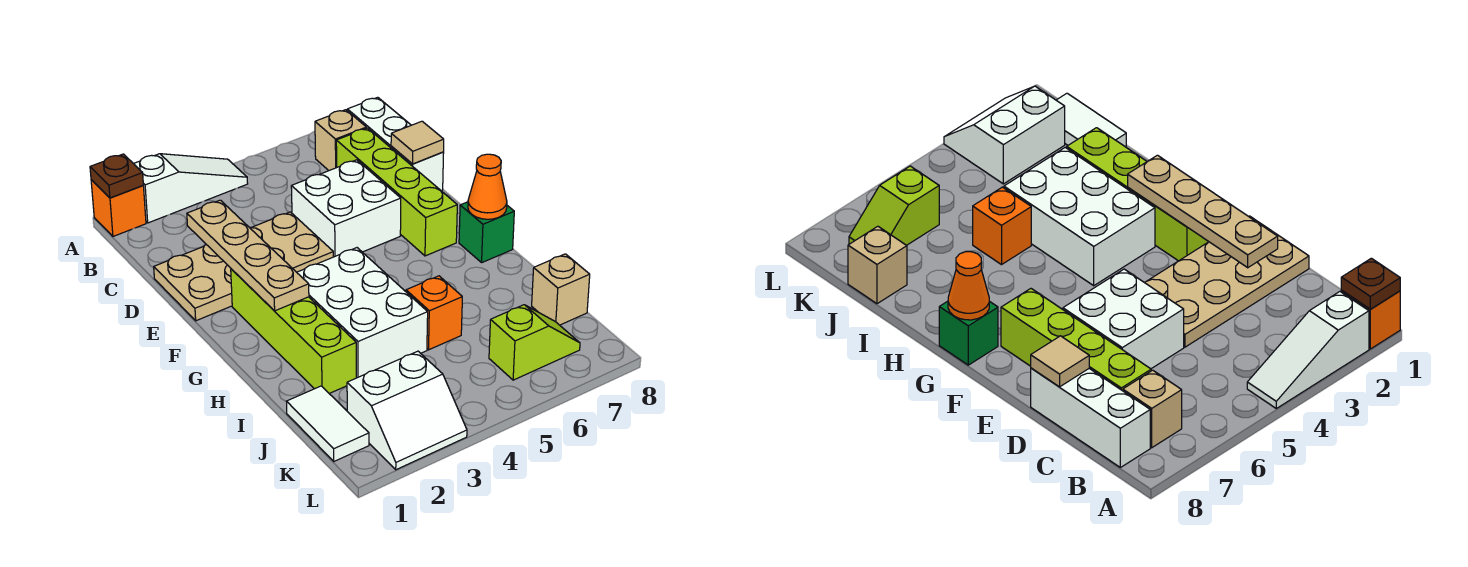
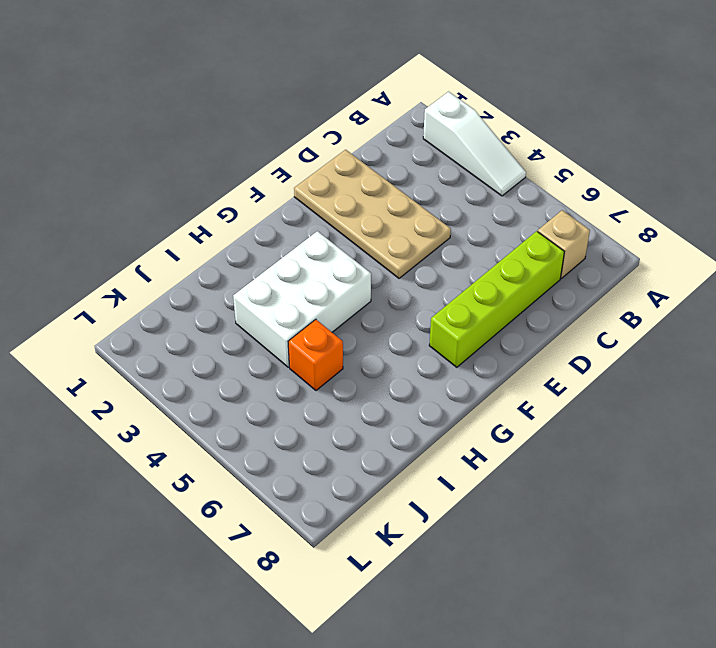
none -> orange 1x1 brick [91,180,146,236]
none -> white 1x3 brick [347,97,444,190]
none -> white 2x2 brick [291,160,401,257]

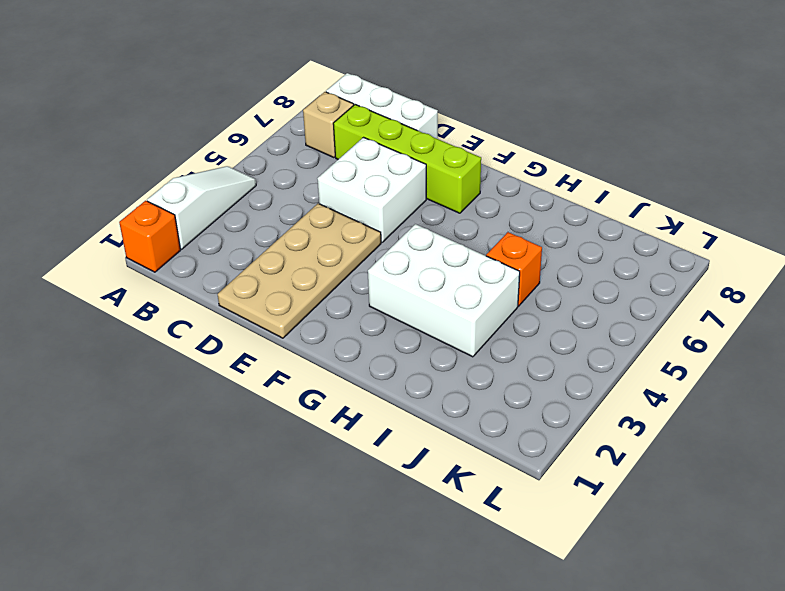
none -> lime 1x4 brick [231,269,356,393]
none -> green 1x1 brick [459,202,514,262]
none -> white 1x2 tile [287,386,369,461]

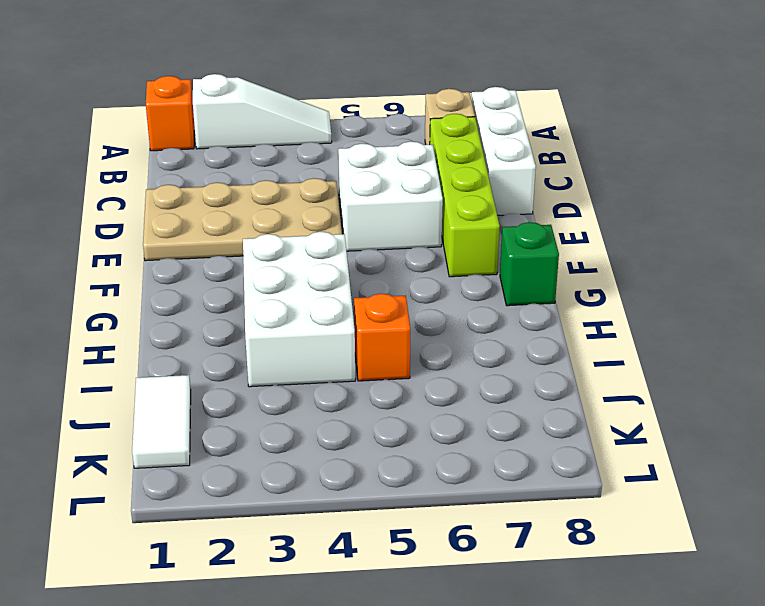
none -> lime 1x4 brick [231,269,356,393]
none -> tan 1x1 brick [532,254,590,325]
none -> white 2x2 slope [347,351,467,470]

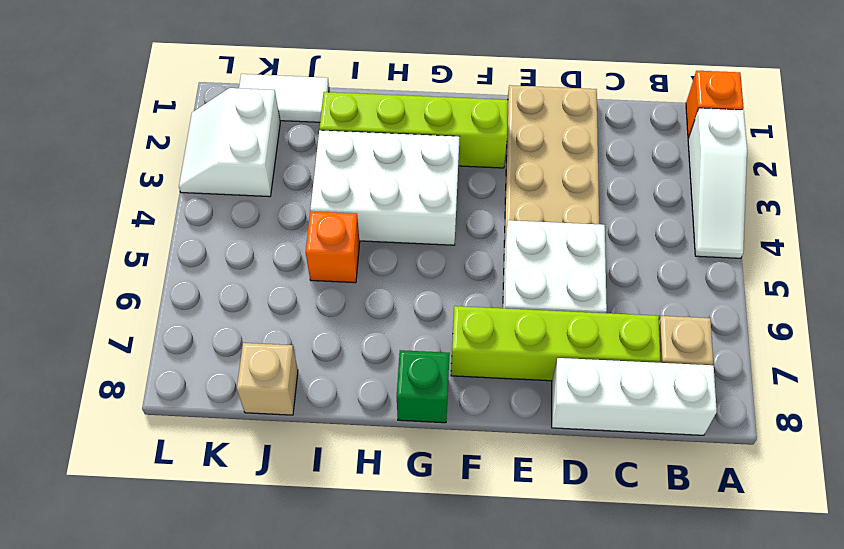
none -> lime 1x2 slope [489,305,580,380]
none -> brown 1x1 plate [90,154,143,198]
none -> tan 1x4 plate [187,200,309,311]

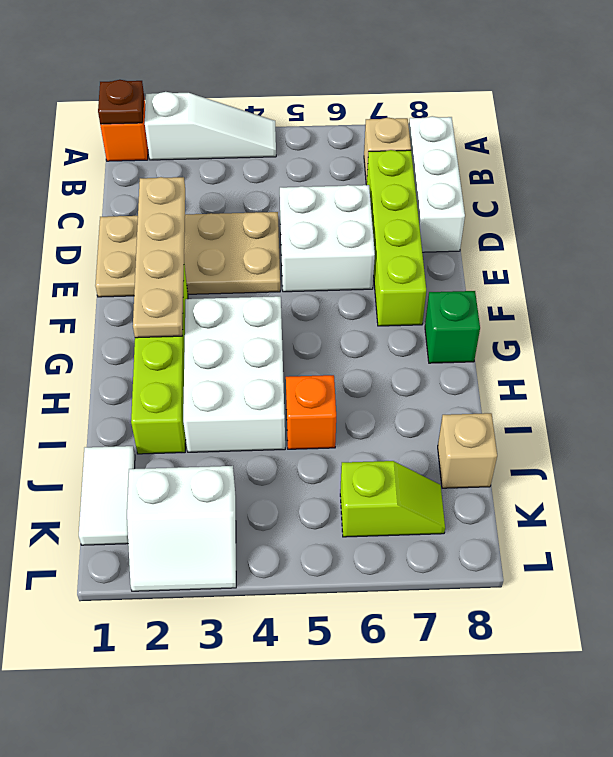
none -> tan 1x1 tile [391,121,444,164]
none -> orange 1x1 cone [468,154,507,219]

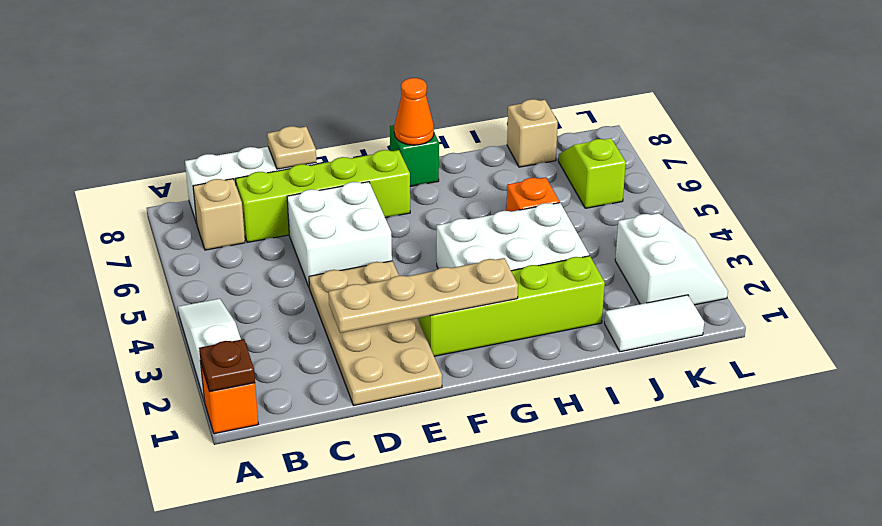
tan 1x1 plate [267,126,317,169] -> tan 1x1 tile [391,121,444,164]

